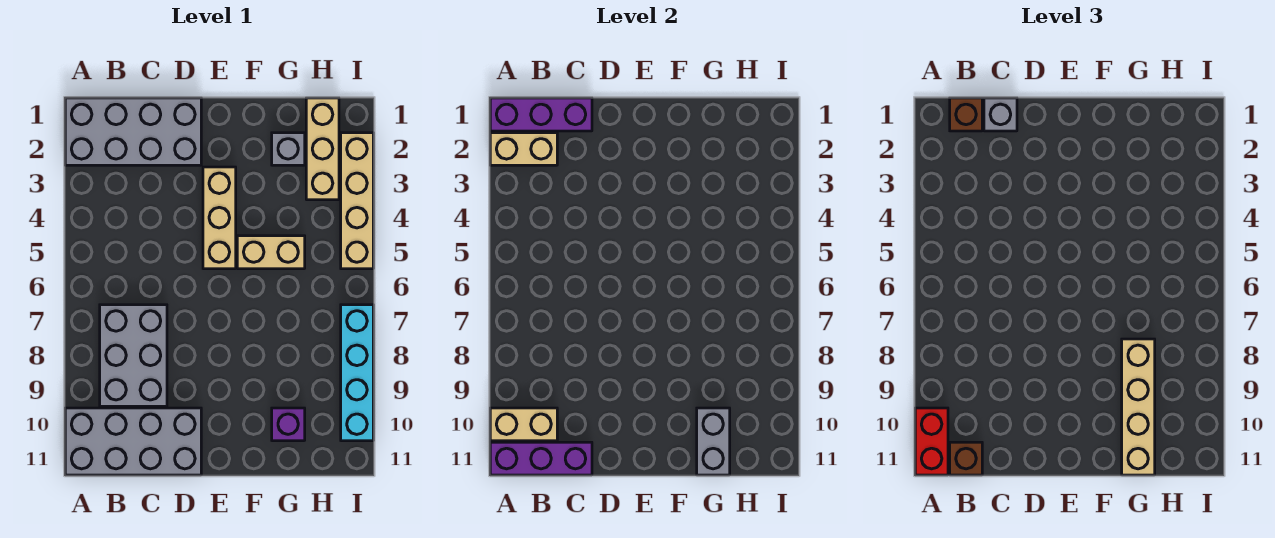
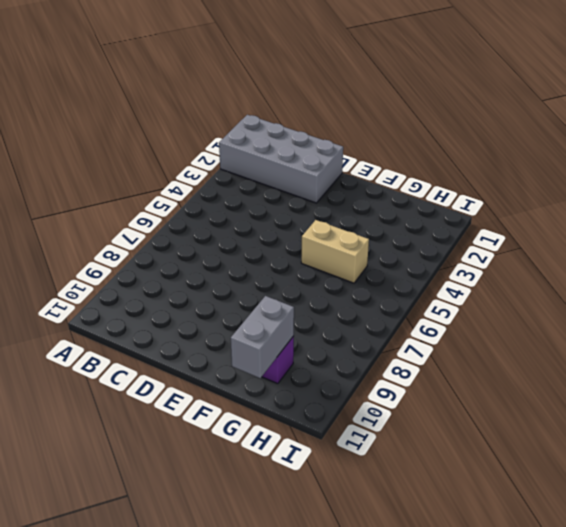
none -> grey 2x4 brick [65,408,201,475]
none -> grey 2x3 brick [100,305,167,406]
none -> tan 1x3 brick [203,167,236,269]

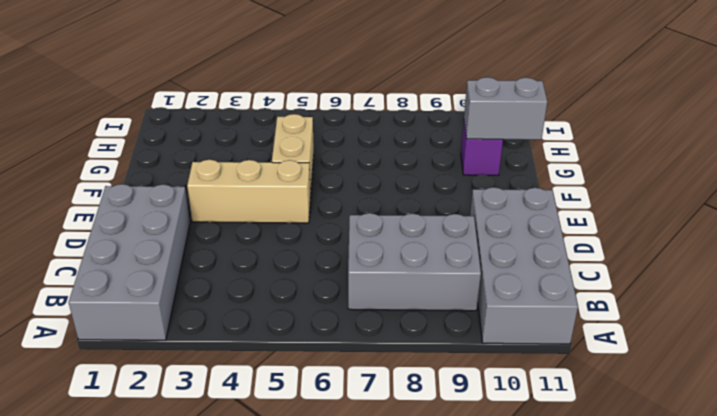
none -> grey 1x1 brick [272,133,305,165]
none -> tan 1x3 brick [306,98,339,200]
none -> tan 1x4 brick [341,133,373,269]

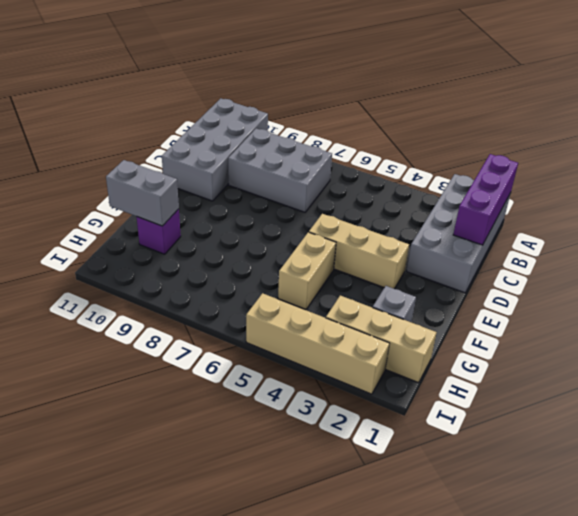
none -> cyan 1x4 brick [341,305,373,441]
none -> tan 1x2 brick [490,133,557,165]
none -> tan 1x2 brick [490,408,557,441]

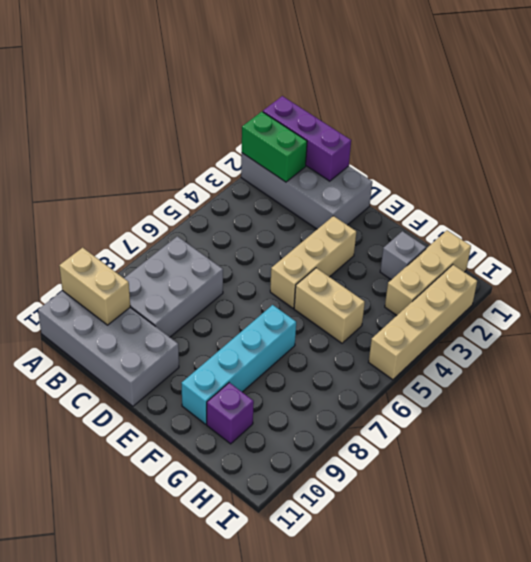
green 1x2 brick [242,112,307,182] -> tan 1x2 brick [490,133,557,165]
cyan 1x4 brick [182,305,296,424] -> cyan 1x4 brick moved to [341,305,373,441]
none -> purple 1x3 brick [490,442,592,475]
none -> grey 1x2 brick [697,408,730,475]
none -> red 1x2 brick [915,408,948,475]

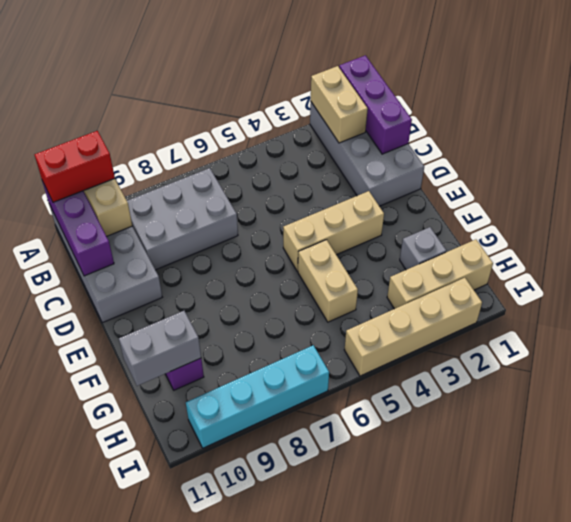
none -> brown 1x1 brick [950,98,982,131]
none -> brown 1x1 brick [950,442,982,475]
none -> grey 1x1 brick [984,98,1017,131]

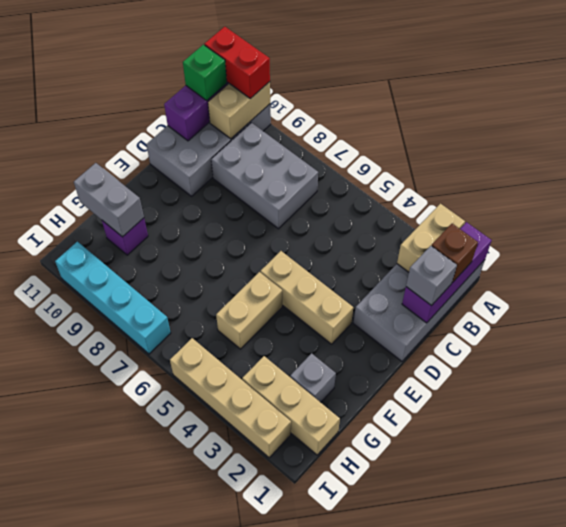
green 1x1 brick [183,45,227,100] -> brown 1x1 brick [950,442,982,475]
none -> tan 1x4 brick [1122,339,1155,475]

